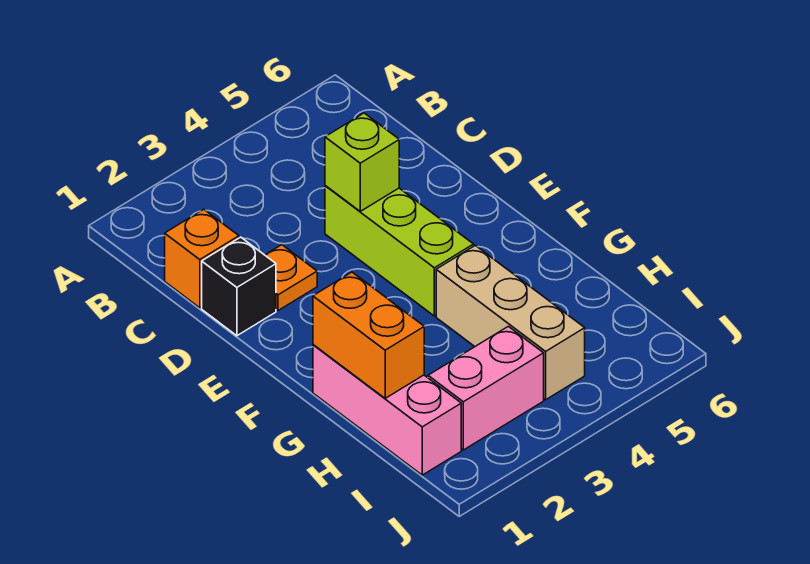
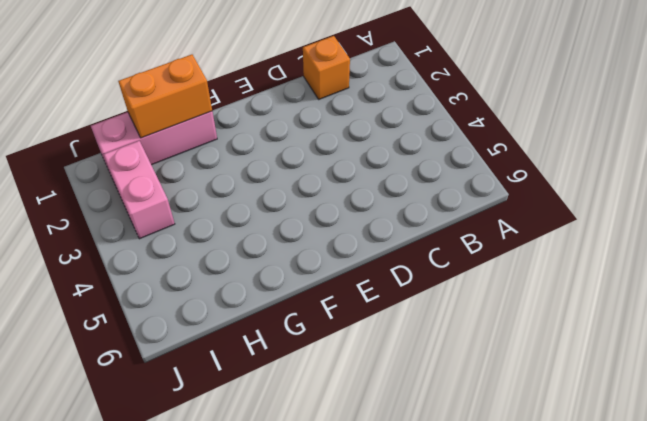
none -> black 1x1 brick [202,237,276,336]
none -> orange 1x1 plate [265,245,317,311]

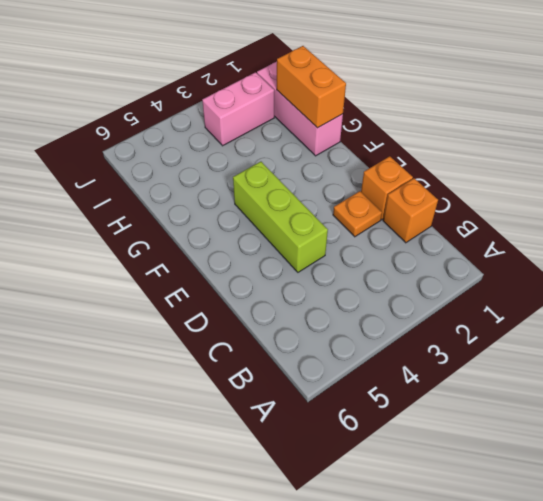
orange 1x1 brick [361,156,413,220] -> black 1x1 brick [202,237,276,336]
none -> tan 1x3 brick [436,245,585,400]
none -> lime 1x1 brick [325,113,399,211]

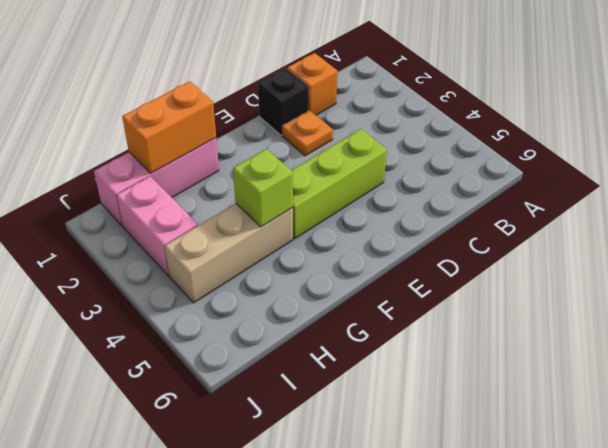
lime 1x1 brick [233,149,293,227] -> lime 1x1 brick moved to [325,113,399,211]

